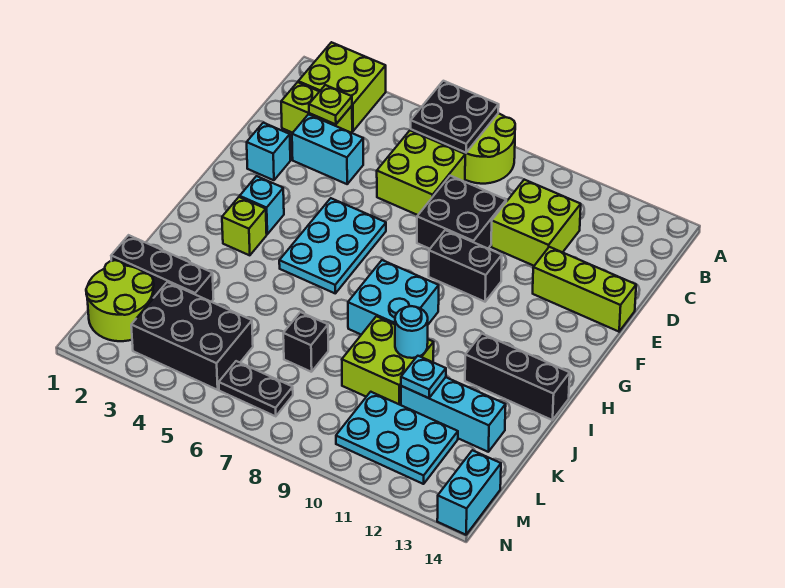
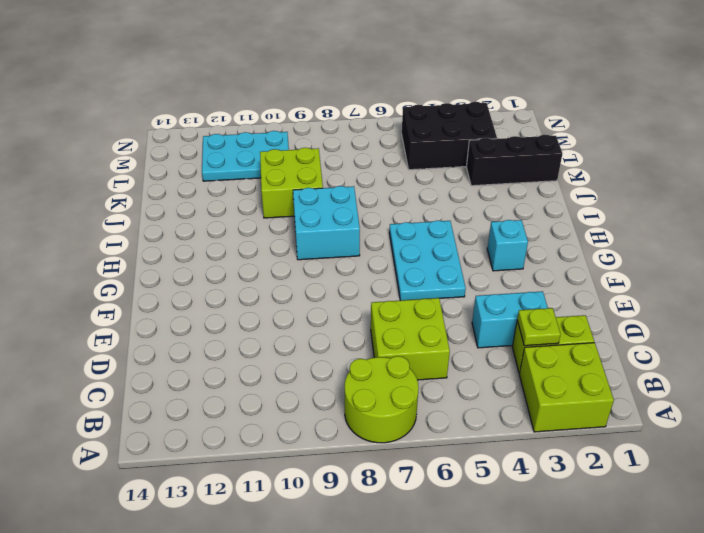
none -> lime 2x2 brick [491,180,581,266]
none -> black 2x2 brick [417,176,506,249]
none -> cyan 1x1 brick [247,123,290,180]

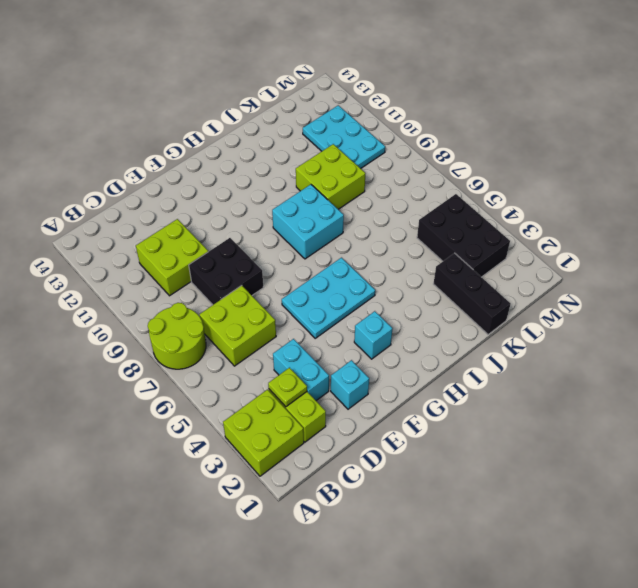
none -> lime 1x3 brick [533,247,636,332]
none -> black 1x2 brick [429,230,502,302]
none -> lime 1x1 brick [222,197,267,255]

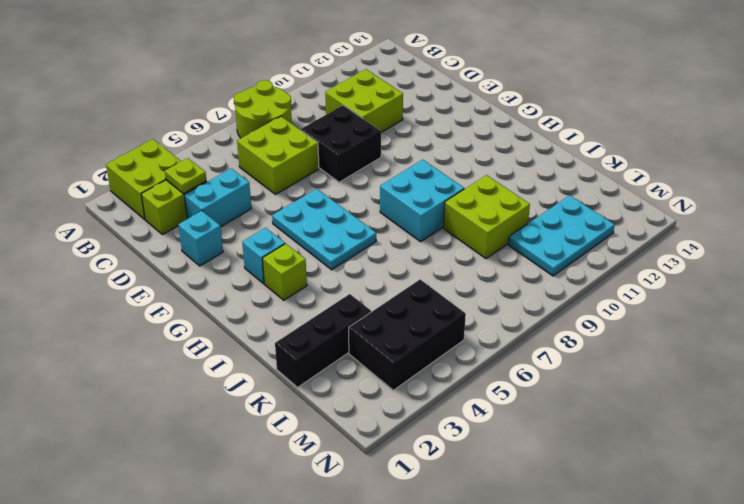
none -> lime 1x3 brick [533,247,636,332]
none -> black 1x2 brick [429,230,502,302]
none -> black 1x3 brick [465,334,570,420]

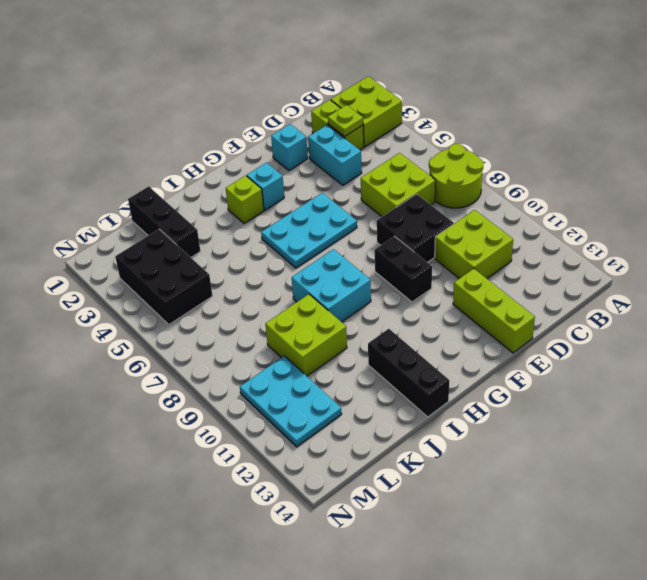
none -> black 1x1 brick [283,312,328,372]
none -> cyan 1x3 brick [401,377,506,452]
none -> lime 2x2 round brick [86,260,154,341]

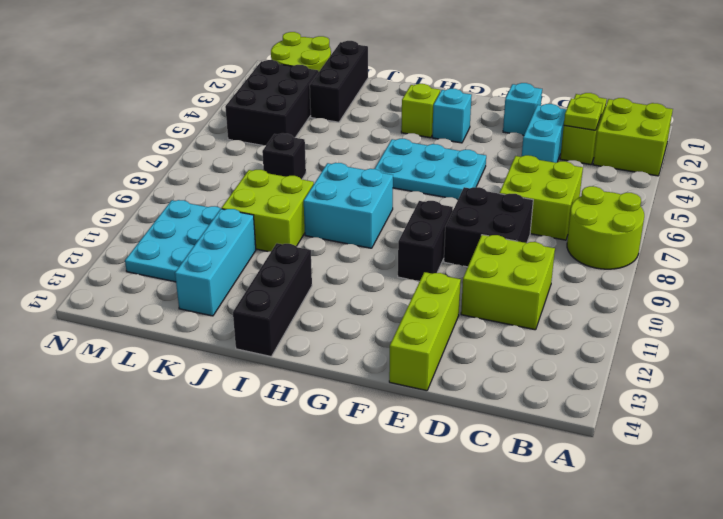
none -> black 1x2 plate [219,361,293,416]
none -> cyan 1x2 brick [437,450,501,535]
none -> black 2x2 plate [411,81,499,153]

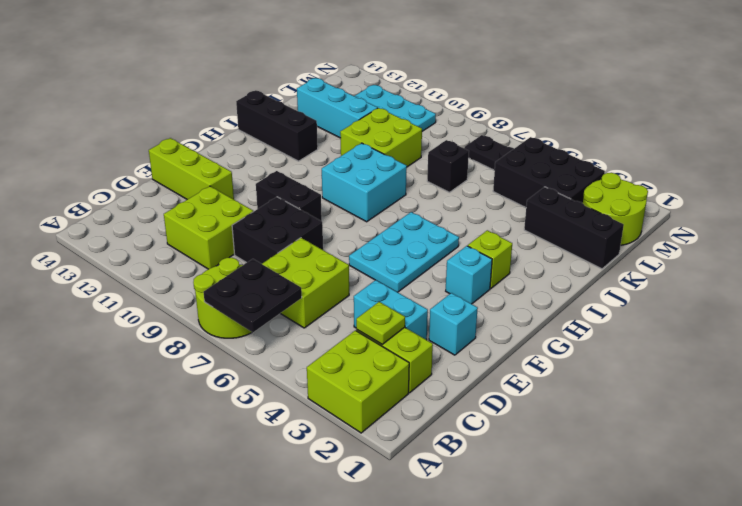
none -> cyan 1x2 brick [437,450,501,535]
none -> cyan 1x1 round brick [395,306,428,358]
none -> cyan 1x1 plate [401,356,446,398]

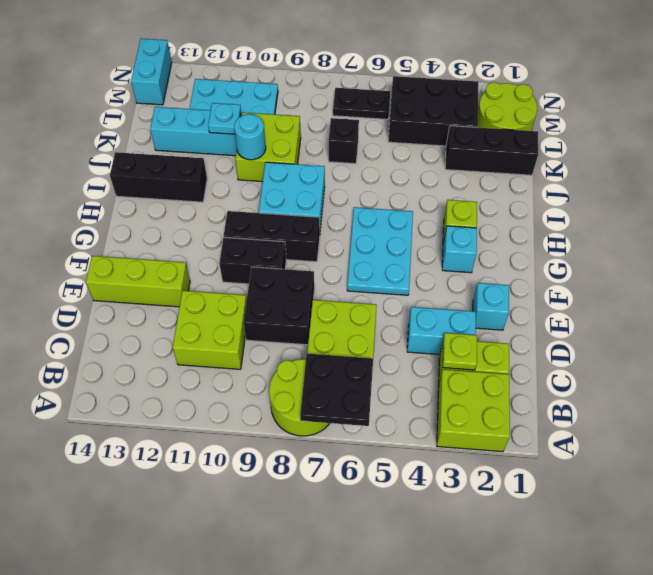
black 1x3 brick [224,211,320,262] -> none

